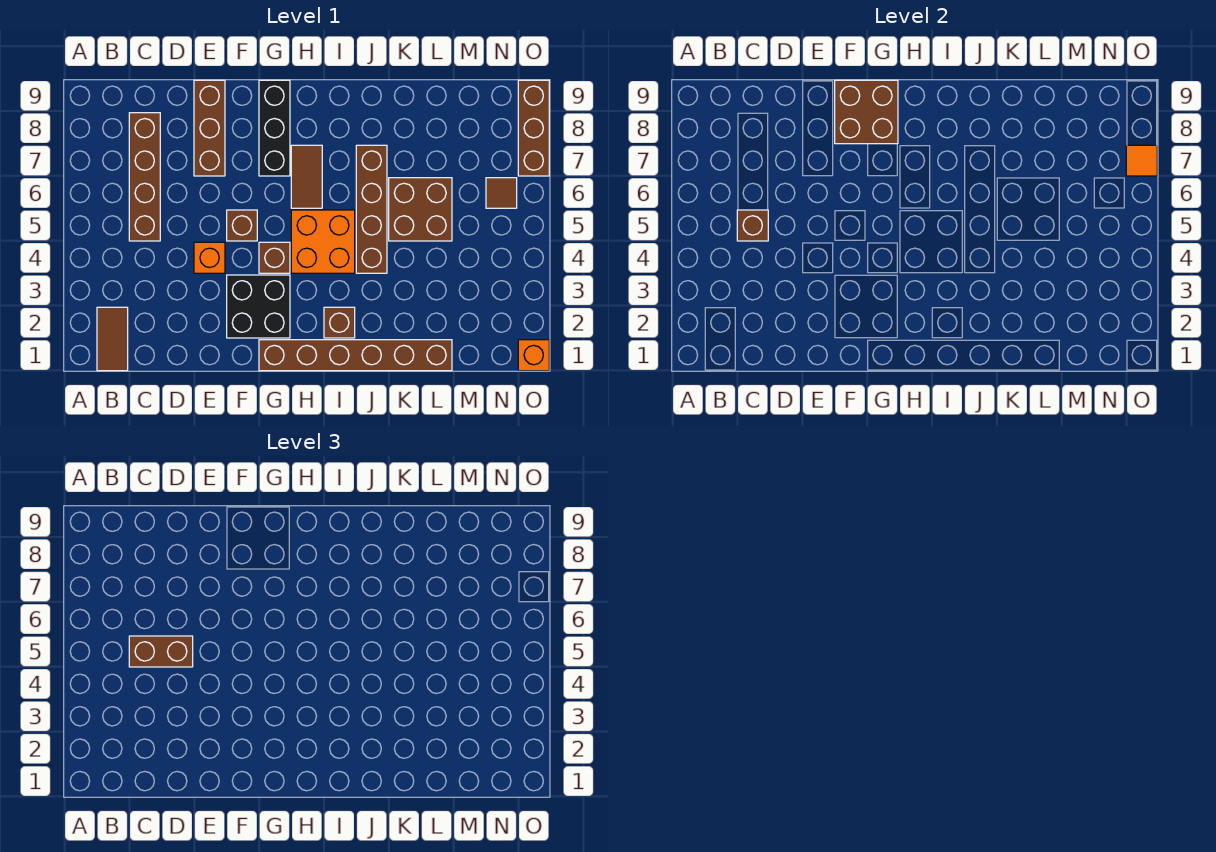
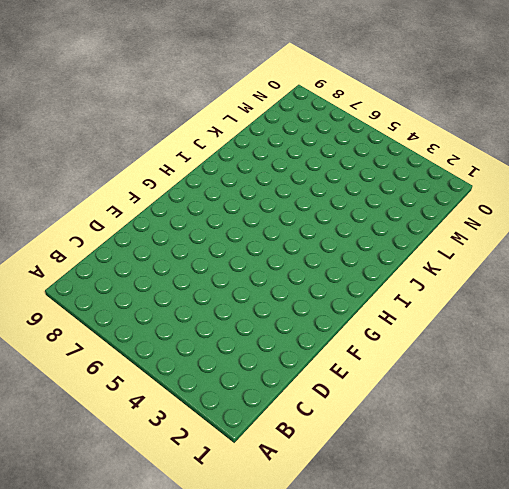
none -> brown 1x2 tile [97,307,128,371]
none -> brown 1x4 brick [129,113,160,241]
none -> orange 1x1 brick [194,242,225,273]

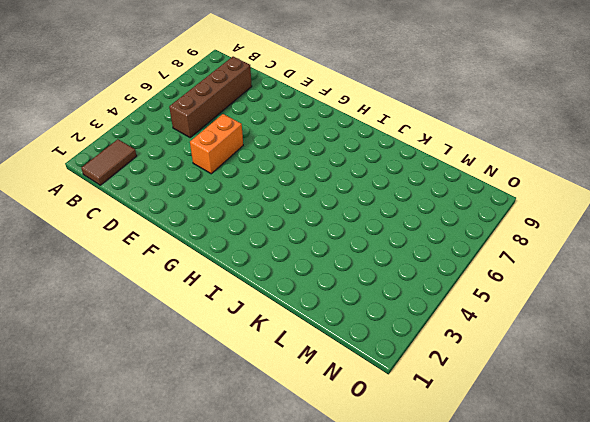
orange 1x2 brick [190,114,243,174] -> orange 1x1 brick [194,242,225,273]
none -> brown 1x3 brick [194,80,225,176]
none -> black 2x2 brick [227,275,290,338]
none -> brown 1x1 brick [227,210,257,241]

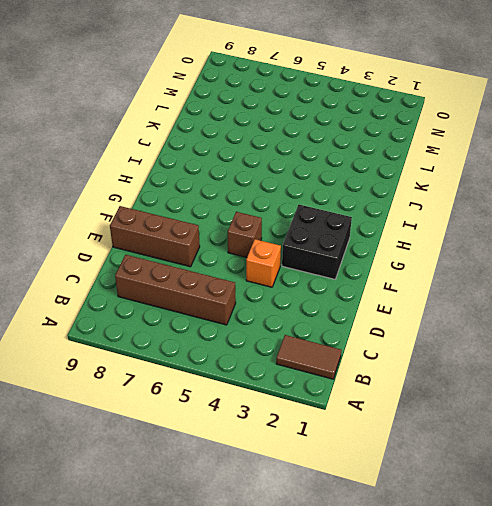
none -> brown 1x6 brick [259,340,452,371]
none -> brown 1x1 brick [259,242,290,273]
none -> black 1x3 brick [259,80,290,176]

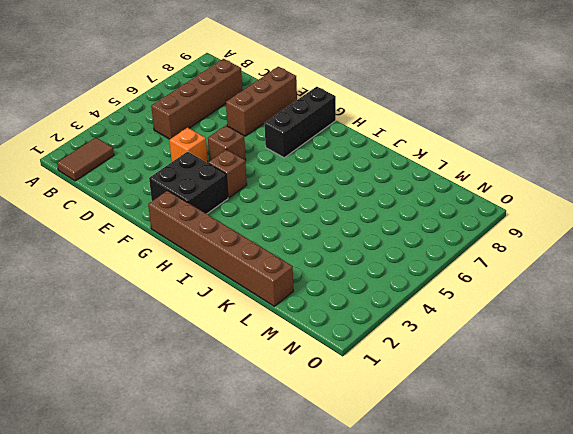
none -> orange 2x2 brick [291,210,355,273]
none -> brown 1x2 tile [291,145,322,208]
none -> brown 1x1 brick [324,307,355,338]

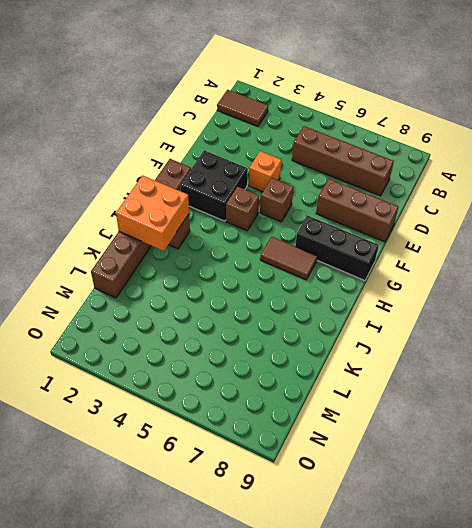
orange 2x2 brick [116,175,189,251] -> orange 2x2 brick moved to [291,210,355,273]
none -> brown 1x4 brick [356,145,387,273]
none -> brown 2x2 brick [389,178,452,241]
none -> brown 1x1 tile [486,178,517,208]

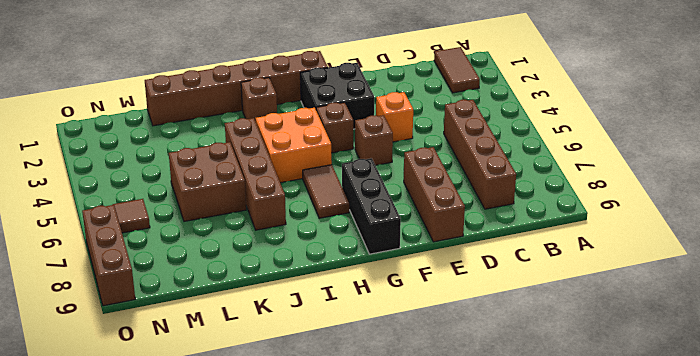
none -> orange 1x1 brick [518,340,549,371]
none -> brown 1x1 brick [737,210,768,241]
none -> brown 2x2 brick [835,80,898,144]

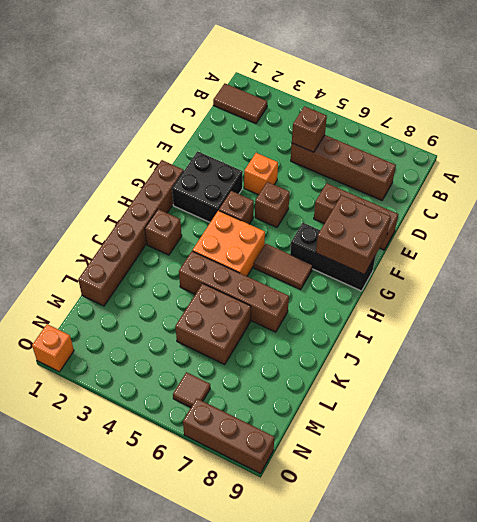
none -> orange 1x1 tile [1126,145,1157,176]
none -> brown 1x2 brick [129,636,193,667]

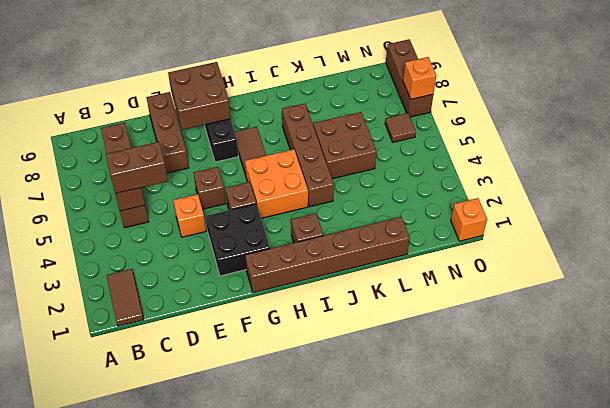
orange 1x1 brick [403,57,436,99] -> orange 1x1 tile [1126,145,1157,176]

